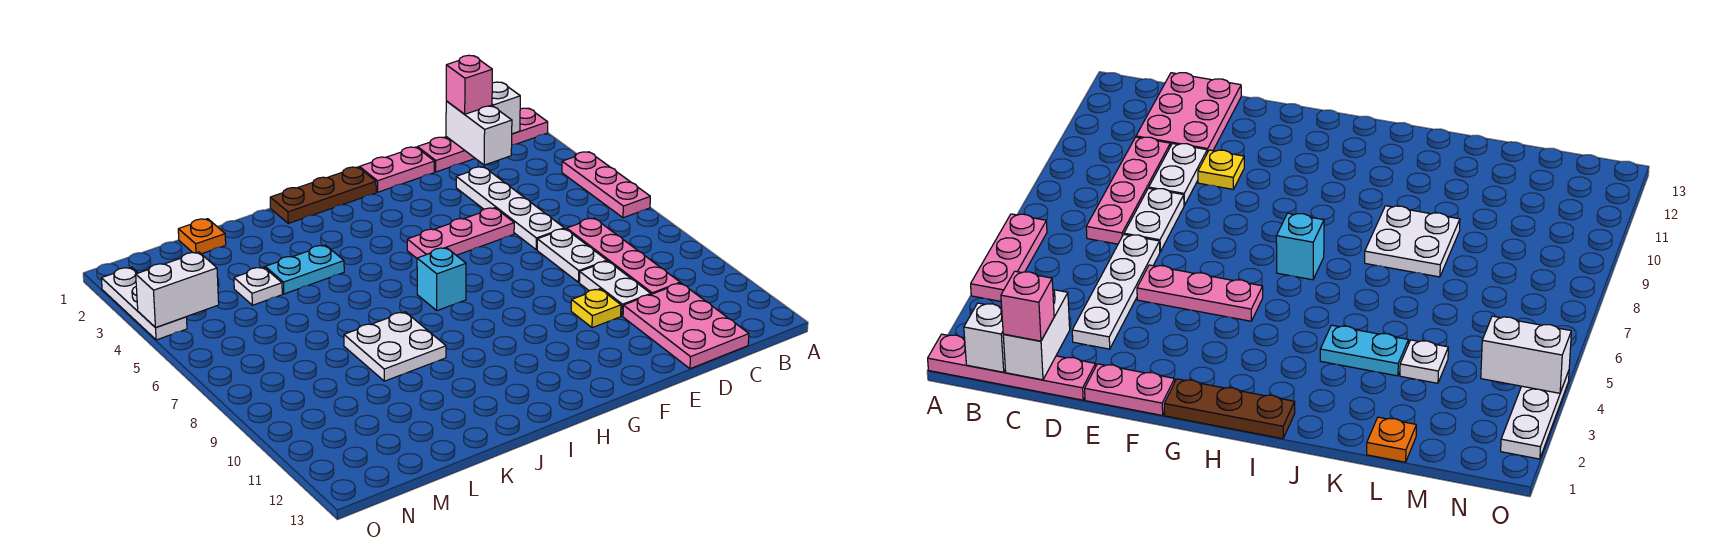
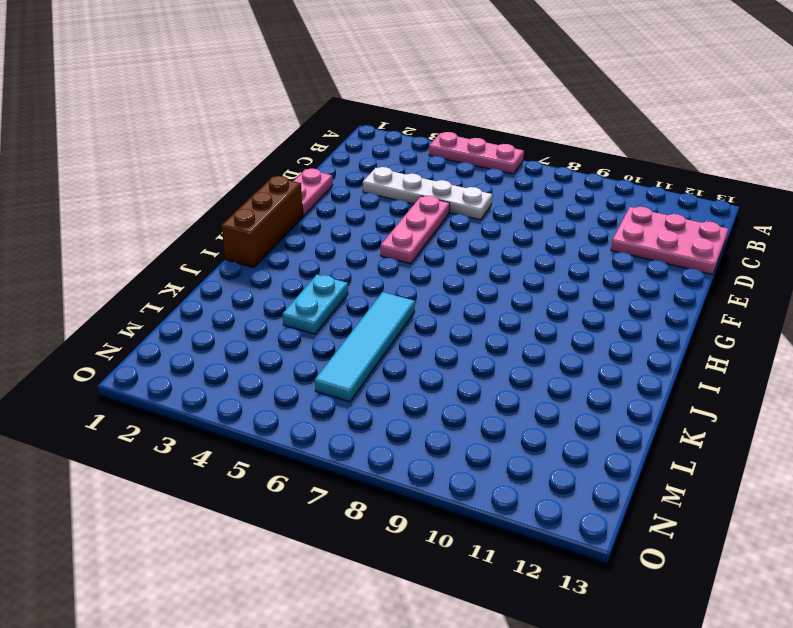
brown 1x3 brick [221,176,303,268] -> brown 1x3 plate [270,167,376,223]
cyan 1x4 tile [315,292,415,402] -> none
none -> pink 1x4 plate [417,108,548,172]
none -> pink 1x4 plate [567,218,680,294]
none -> white 1x2 plate [537,229,607,282]

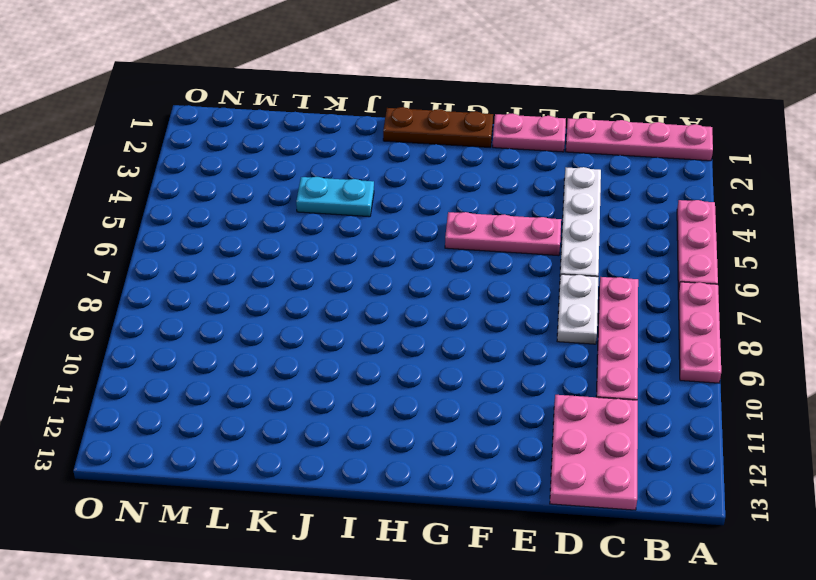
pink 1x3 plate [678,282,721,383] -> none
none -> white 1x2 plate [579,261,651,316]
none -> yellow 1x1 plate [571,289,621,328]
none -> cyan 1x1 brick [417,248,466,311]

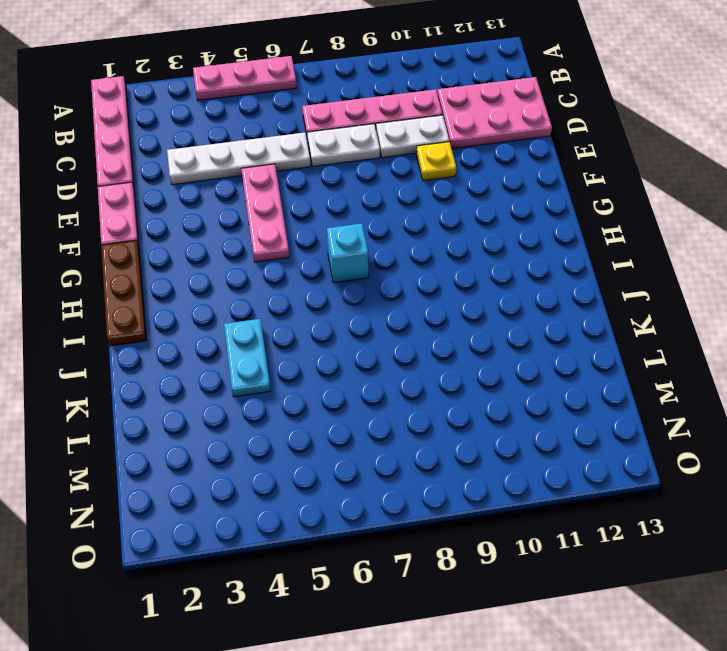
none -> white 2x2 plate [344,312,446,381]
none -> orange 1x1 plate [178,219,226,254]
none -> white 1x1 plate [234,267,282,305]

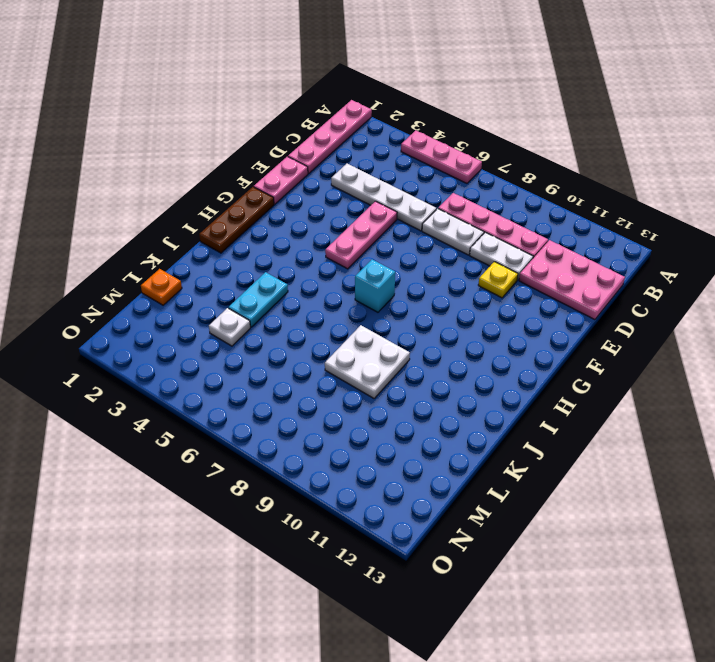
none -> white 1x3 plate [101,267,187,340]
none -> white 1x1 brick [492,82,520,134]
none -> white 1x2 brick [446,101,512,165]

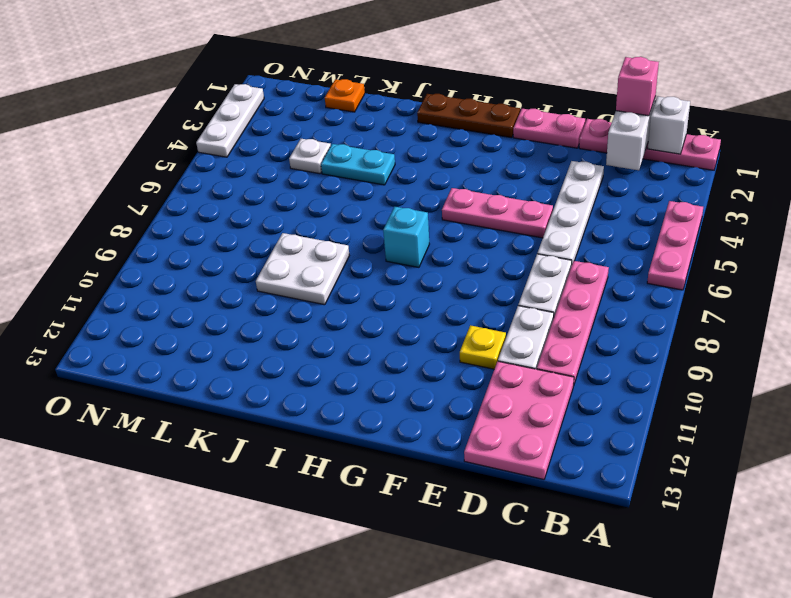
none -> white 1x2 brick [136,252,219,328]

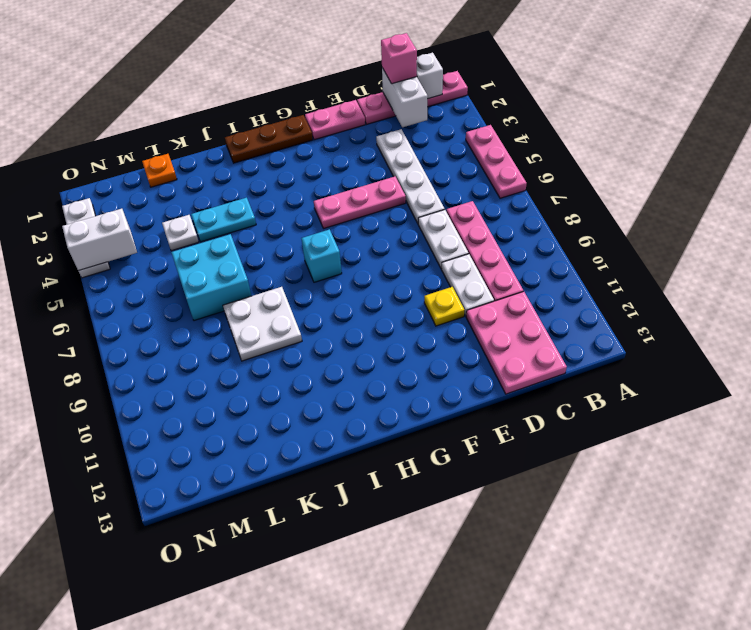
cyan 2x2 brick [171,234,251,321] -> none

